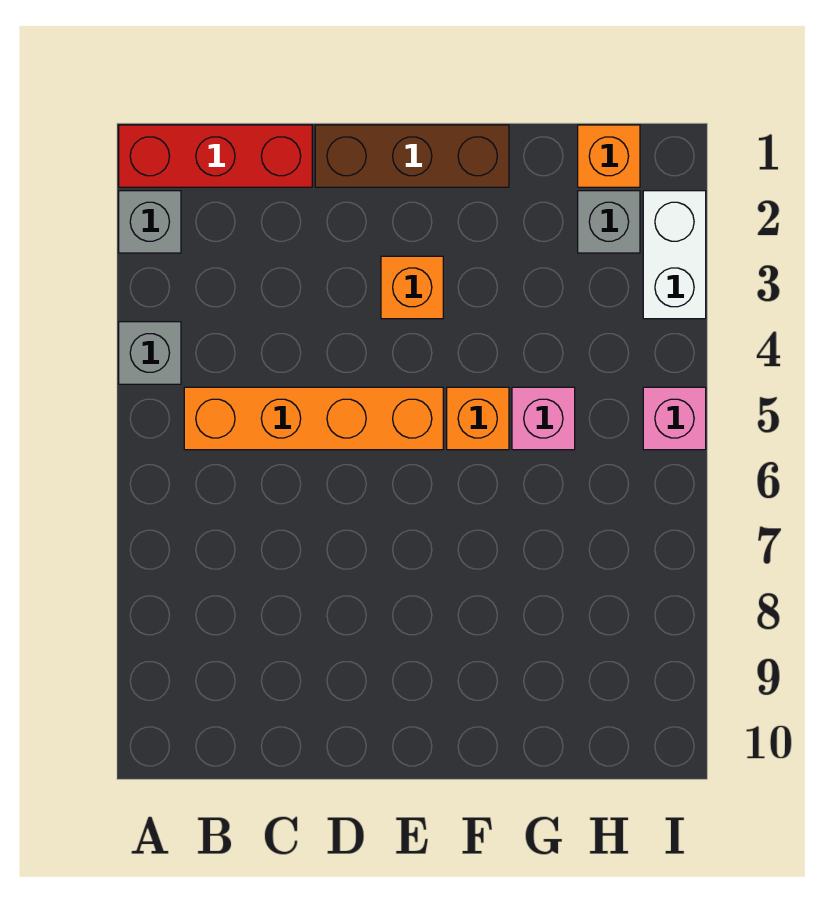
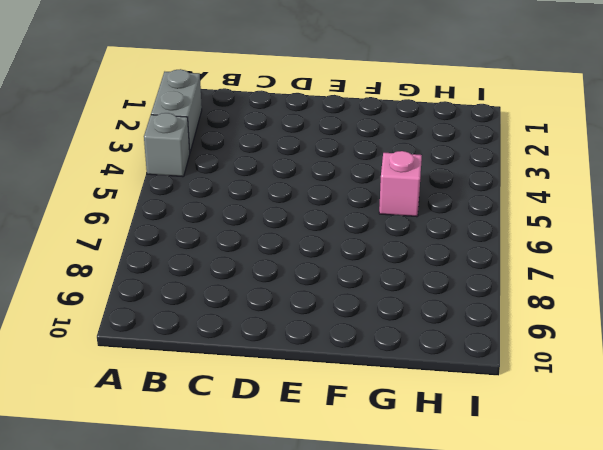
grey 1x2 brick [151,69,202,152] -> grey 1x1 brick [119,191,181,253]
none -> red 1x3 brick [119,125,312,187]
none -> orange 1x4 brick [184,387,443,450]
none -> brown 1x3 brick [315,125,509,187]

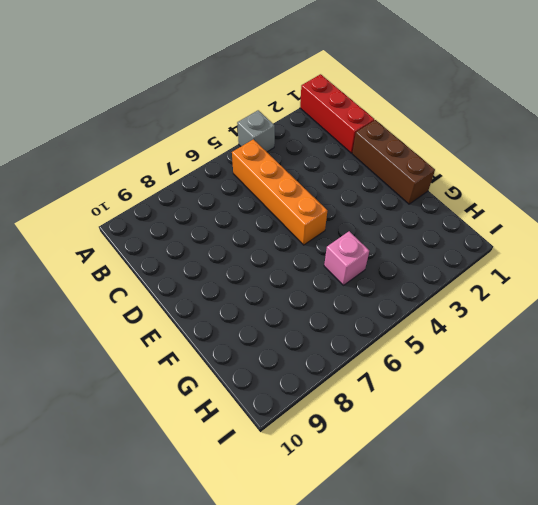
none -> grey 1x1 brick [119,191,181,253]
none -> orange 1x1 brick [381,256,443,319]
none -> orange 1x1 brick [447,387,509,450]

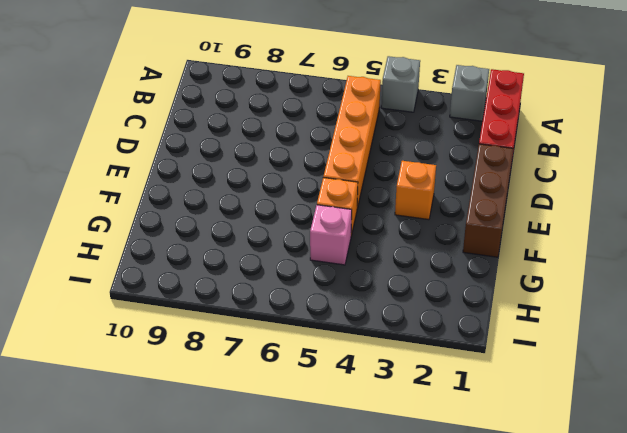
none -> orange 1x1 brick [578,125,640,187]
none -> grey 1x1 brick [578,191,640,253]
none -> white 1x2 brick [643,191,706,319]

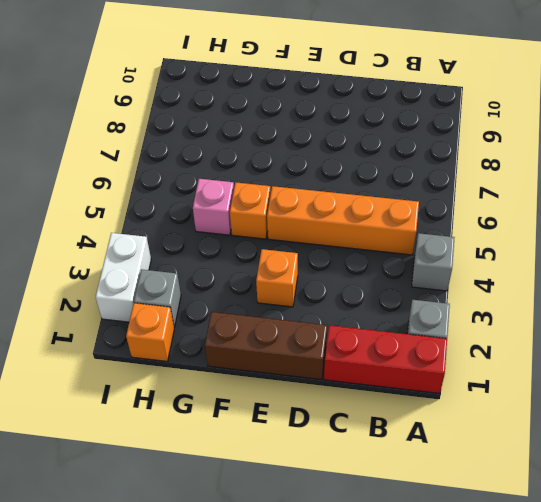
none -> pink 1x1 brick [643,387,706,450]

